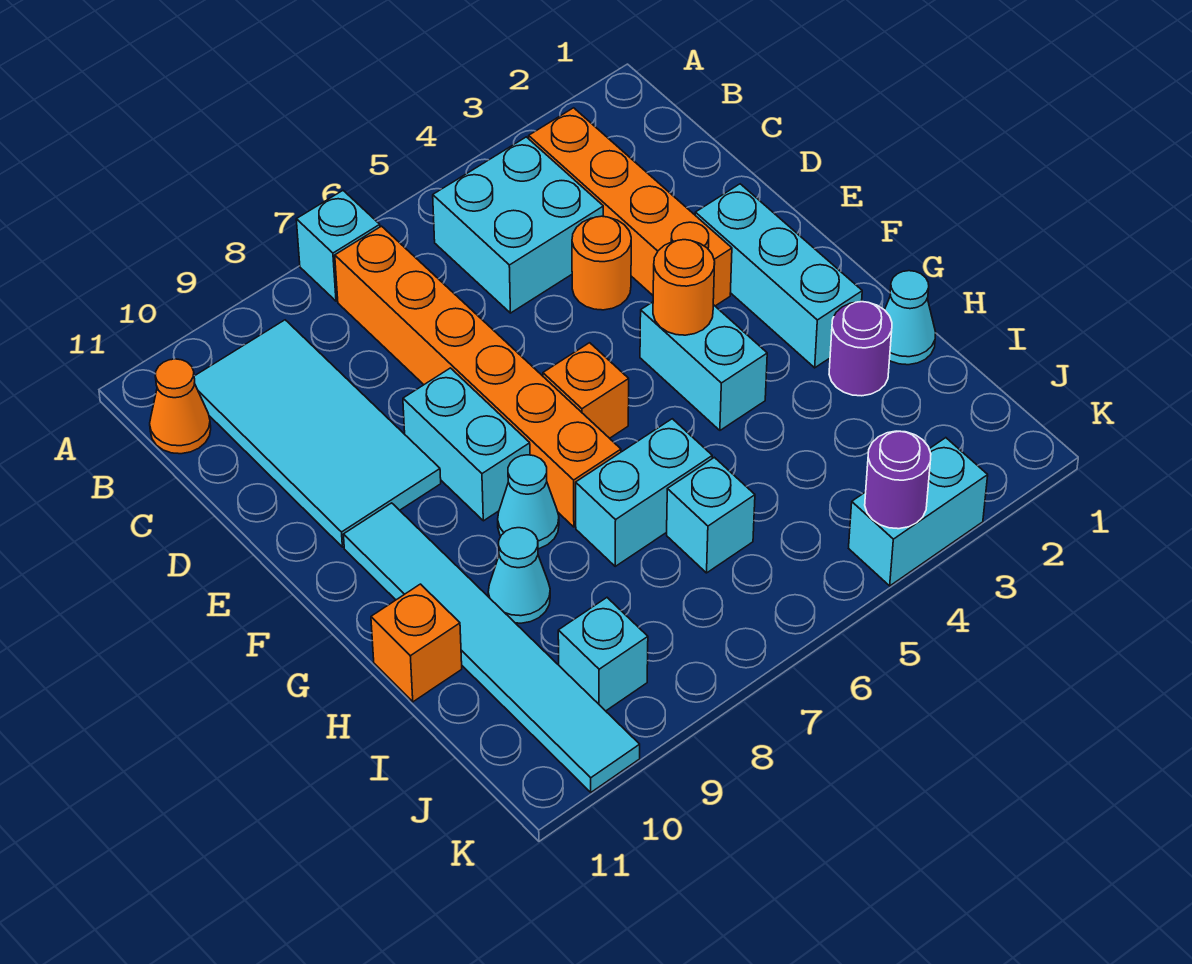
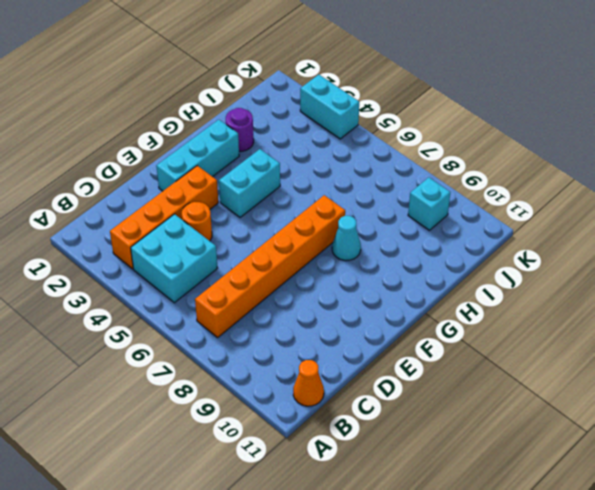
none -> cyan 1x1 brick [296,191,380,301]
none -> cyan 2x4 tile [194,320,441,547]
none -> cyan 1x2 brick [403,368,530,521]

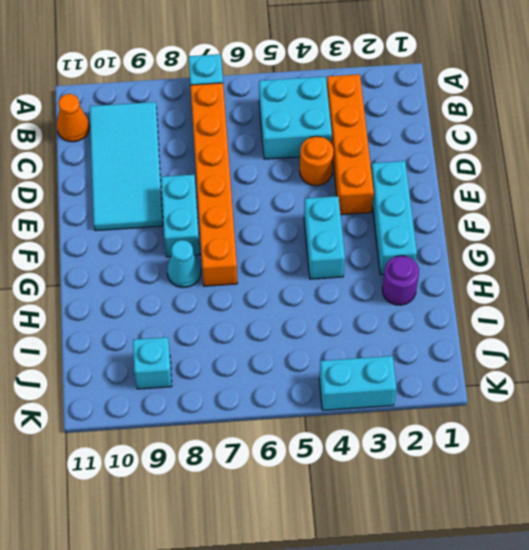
none -> orange 1x1 brick [543,343,629,438]
none -> cyan 1x6 tile [343,503,640,792]
none -> cyan 1x1 cone [885,271,936,365]

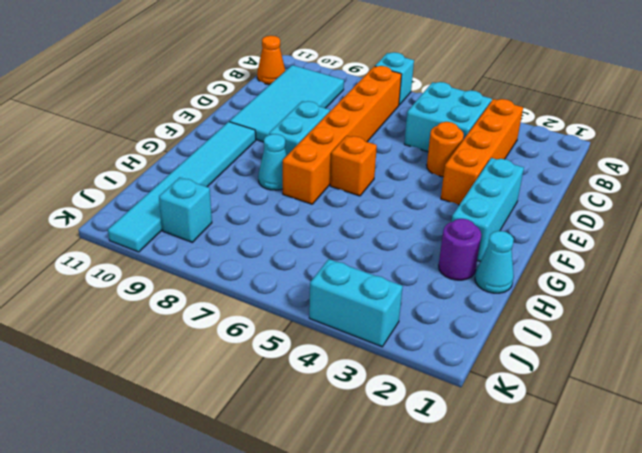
none -> cyan 1x2 brick [640,302,767,430]
none -> cyan 1x2 brick [576,419,712,566]
none -> cyan 1x1 cone [488,528,550,623]

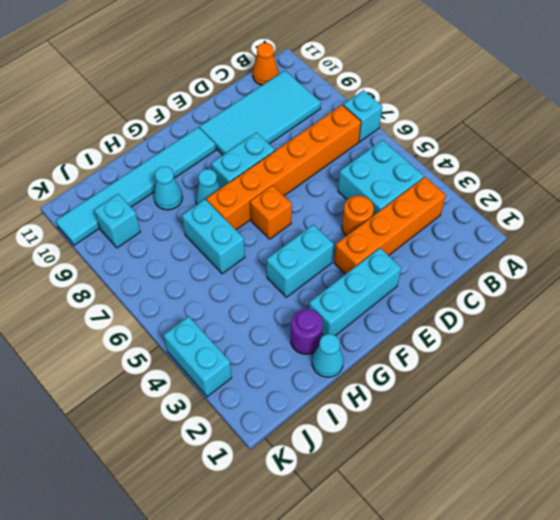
none -> orange 1x1 brick [371,584,462,702]
none -> cyan 1x1 brick [667,457,755,573]
none -> orange 1x1 round brick [653,240,715,335]

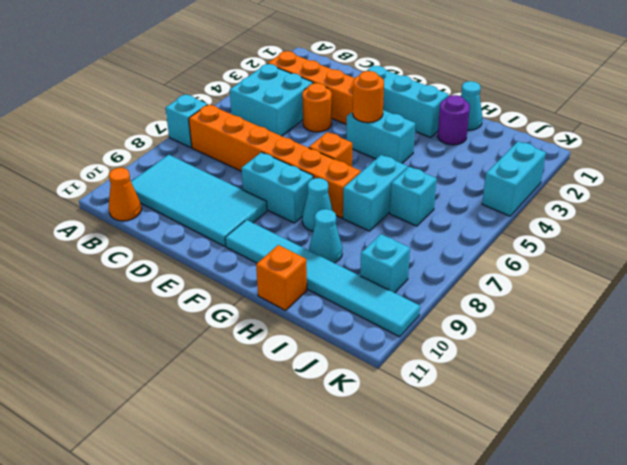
none -> purple 1x1 round brick [865,431,931,529]

